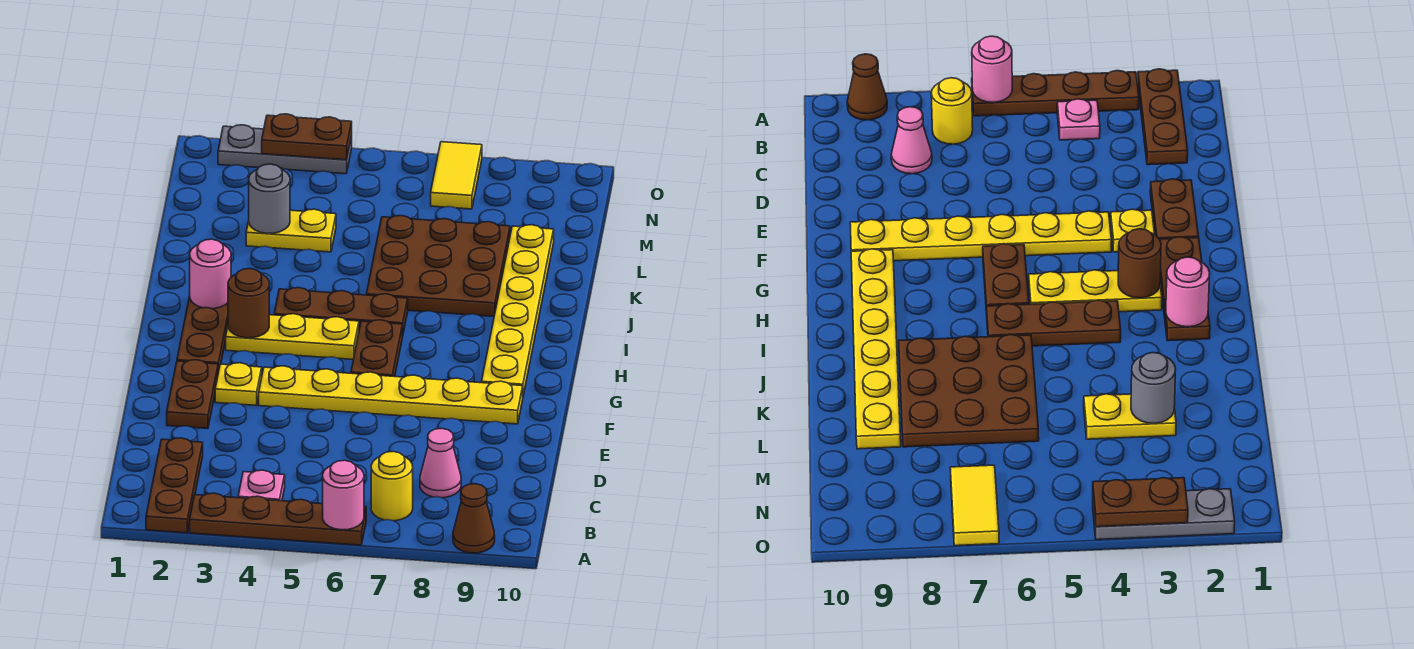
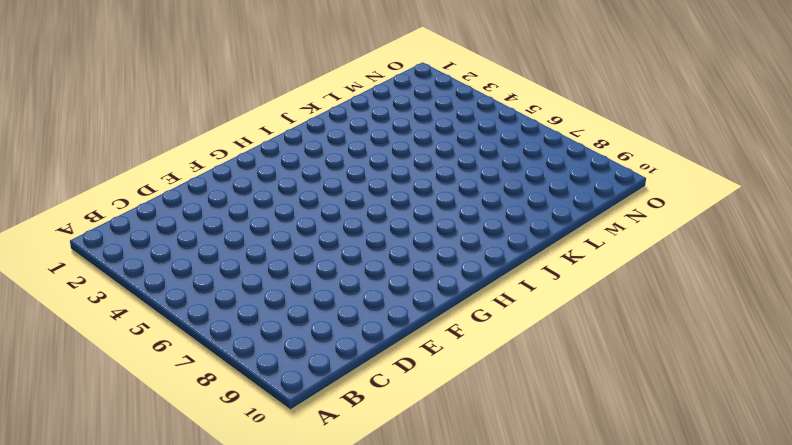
none -> brown 1x3 plate [146,438,203,533]
none -> brown 1x4 plate [190,493,366,545]
none -> brown 1x1 cone [453,484,495,553]

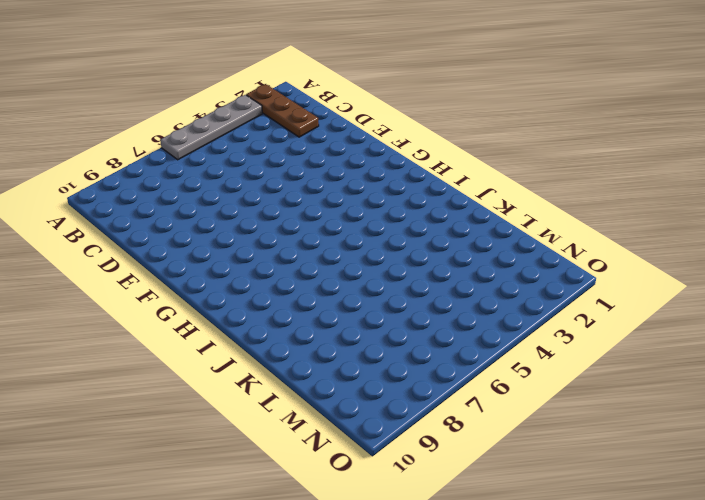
grey 1x4 plate [161,95,262,160] -> brown 1x4 plate [190,493,366,545]
none -> brown 1x1 cone [453,484,495,553]
none -> pink 1x1 plate [238,470,285,501]
none -> yellow 1x1 round brick [371,451,413,521]

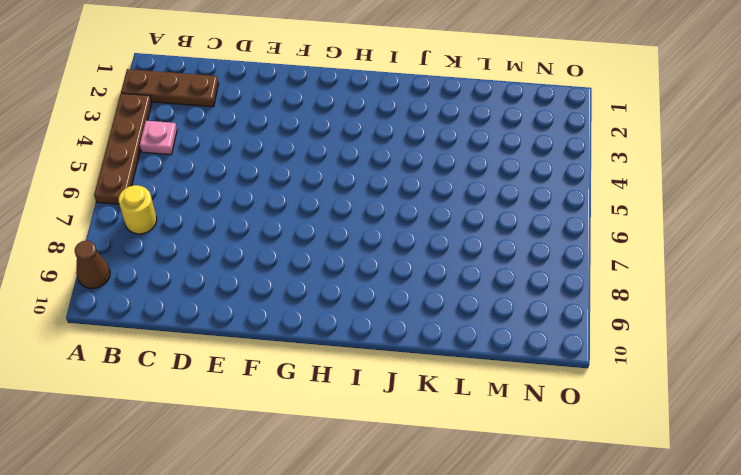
none -> pink 1x1 cone [420,429,461,498]
none -> brown 1x2 plate [167,360,218,429]
none -> yellow 1x1 plate [215,363,262,405]

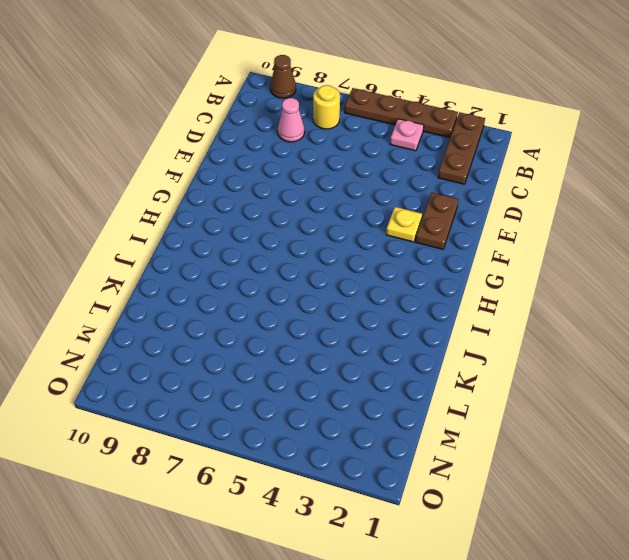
none -> yellow 1x6 plate [259,366,523,424]
none -> brown 1x3 plate [177,297,228,373]
none -> brown 1x2 plate [351,320,402,377]

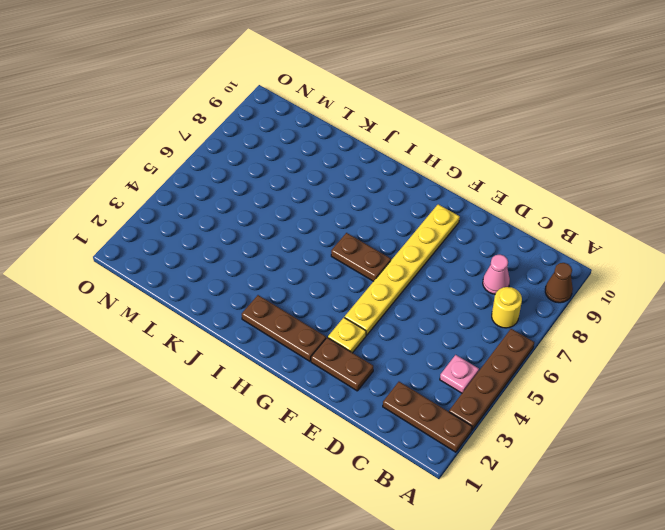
none -> yellow 1x6 plate [482,225,554,395]
none -> yellow 1x3 plate [226,314,359,359]
none -> brown 1x3 plate [274,288,408,336]

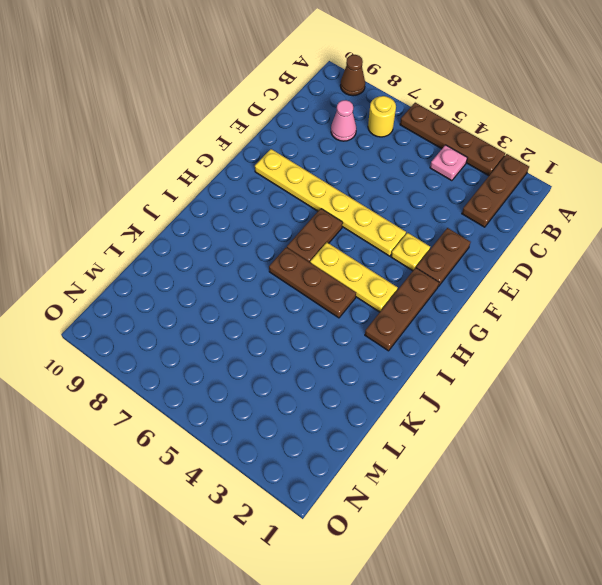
none -> yellow 1x6 plate [482,225,554,395]
none -> brown 3x3 plate [366,216,510,317]
none -> yellow 1x2 plate [246,209,336,252]

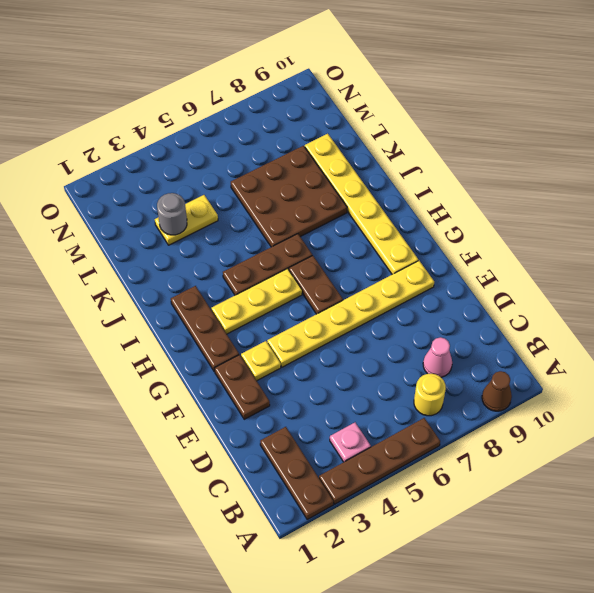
none -> yellow 1x2 tile [431,142,482,209]
none -> grey 1x3 plate [218,125,352,174]
none -> pink 1x1 round brick [323,460,364,530]

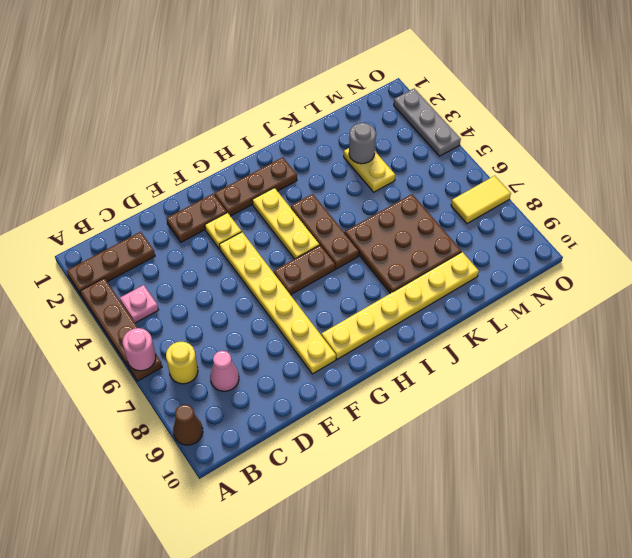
none -> brown 1x1 round brick [228,269,269,338]
none -> pink 1x1 round brick [190,239,231,309]
none -> brown 1x2 plate [262,114,352,160]

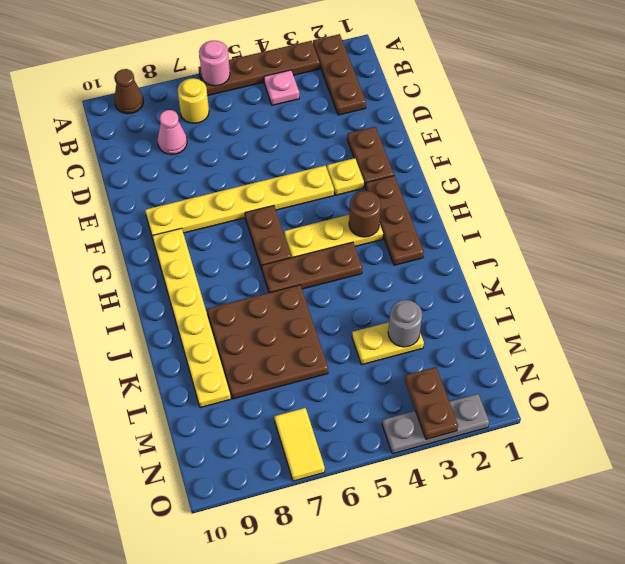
brown 1x2 plate [405,367,458,439] -> brown 1x2 plate turned to [262,114,352,160]
none -> pink 1x1 round brick [190,239,231,309]

